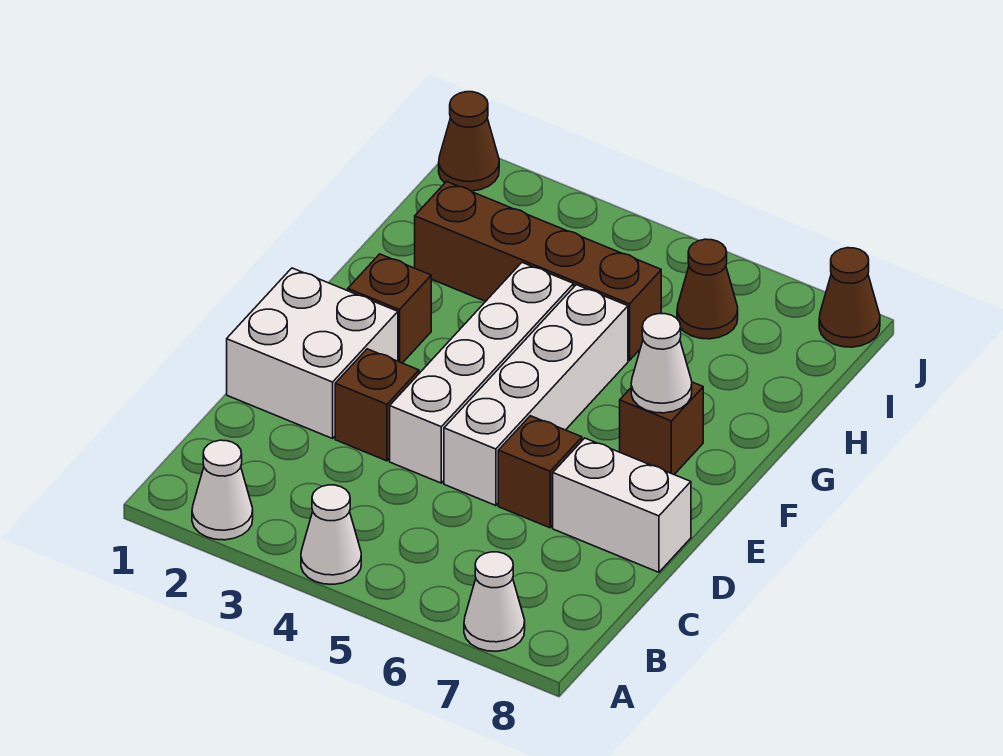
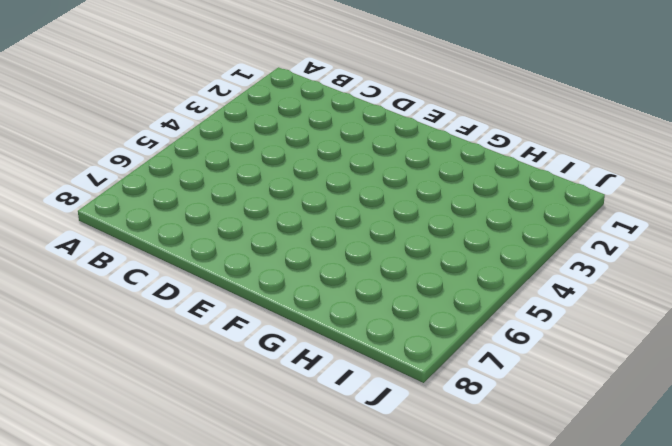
none -> white 1x1 cone [192,440,253,540]
none -> white 1x1 cone [301,485,361,584]
none -> white 1x1 cone [464,552,525,651]

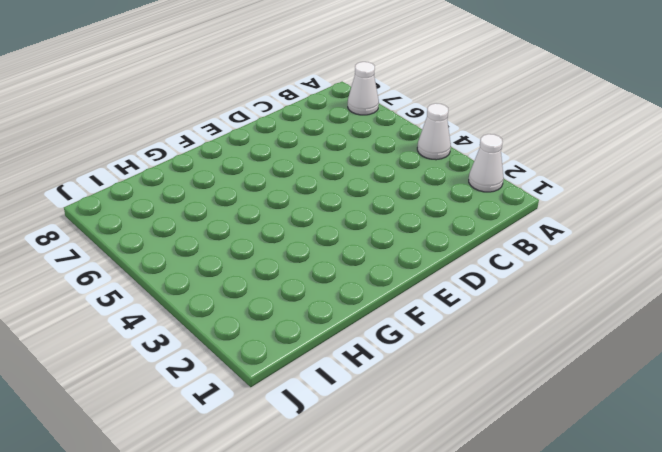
none -> white 2x2 brick [227,268,398,439]
none -> brown 1x1 brick [335,349,419,461]
none -> white 1x4 brick [390,263,574,483]

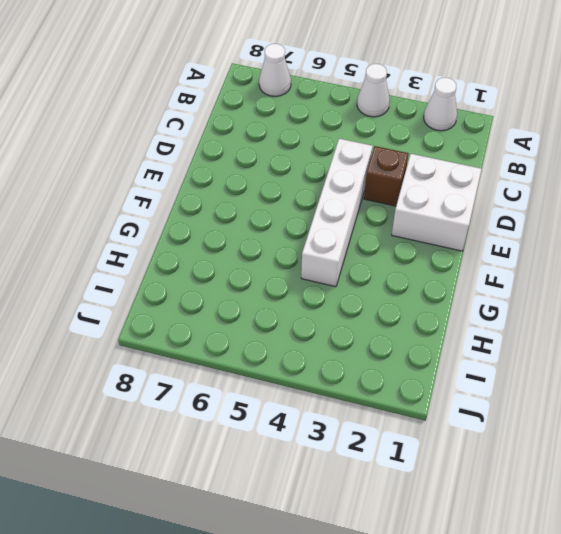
none -> white 1x4 brick [444,285,628,506]
none -> brown 1x1 brick [498,416,582,528]
none -> white 1x2 brick [553,438,691,572]

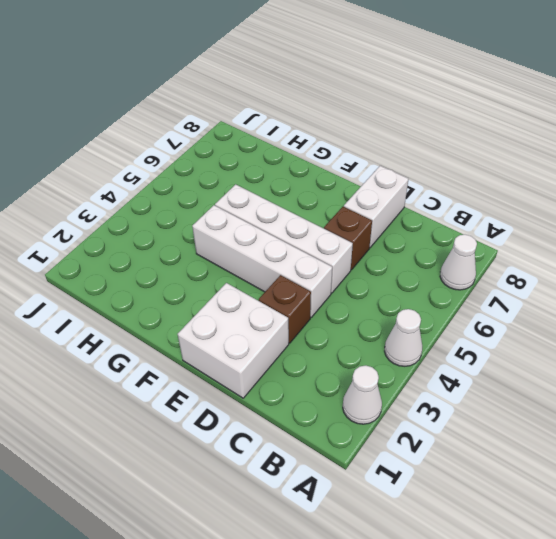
none -> brown 1x1 brick [348,254,431,363]
none -> brown 1x1 brick [620,382,703,474]
none -> brown 1x4 brick [415,181,661,360]

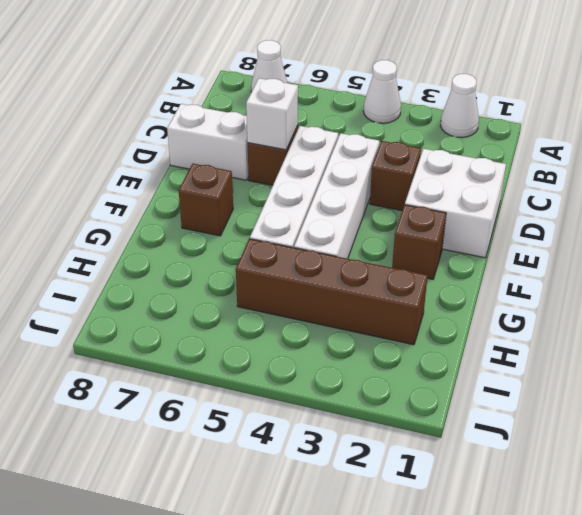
white 1x1 brick [246,78,298,150] -> none
none -> brown 1x1 cone [677,239,738,339]
none -> brown 1x1 cone [439,92,499,191]
none -> brown 1x1 cone [819,248,880,347]

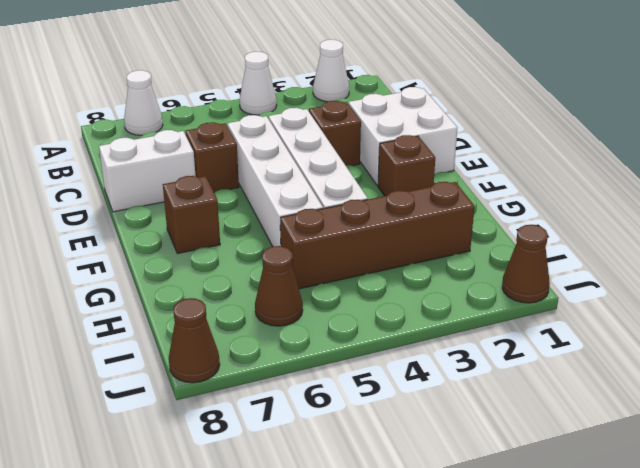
none -> white 1x1 cone [631,314,692,413]

